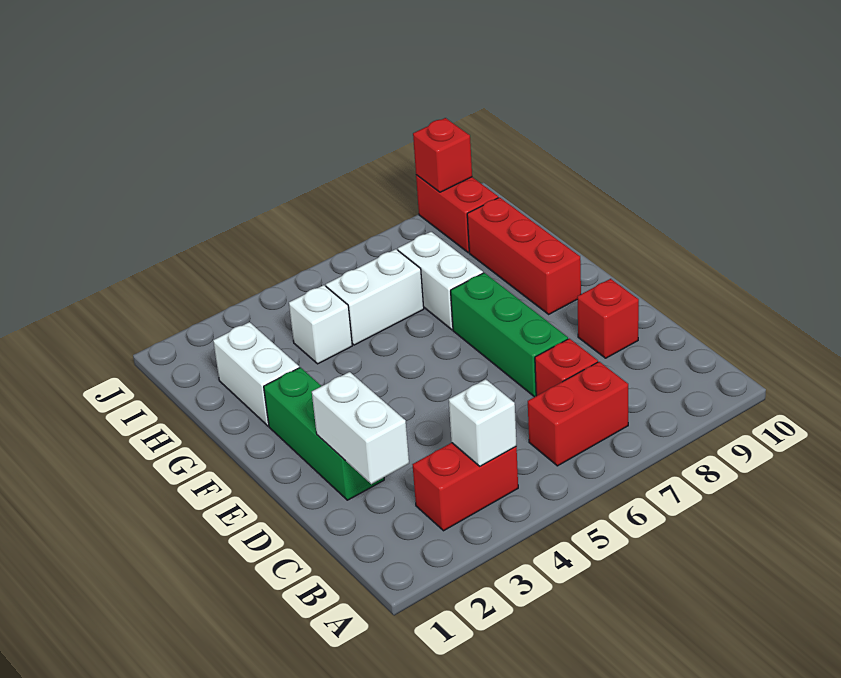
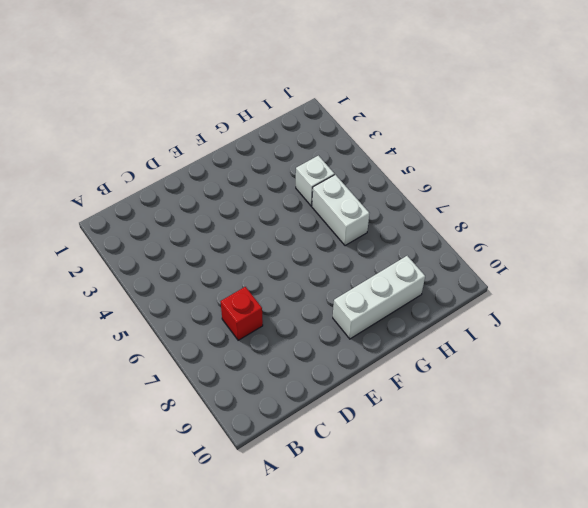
white 1x3 brick [333,256,425,339] -> red 1x3 brick [467,197,581,314]
none -> red 1x2 brick [413,443,518,531]
none -> red 1x2 brick [528,362,628,466]
none -> green 1x3 brick [264,367,384,500]

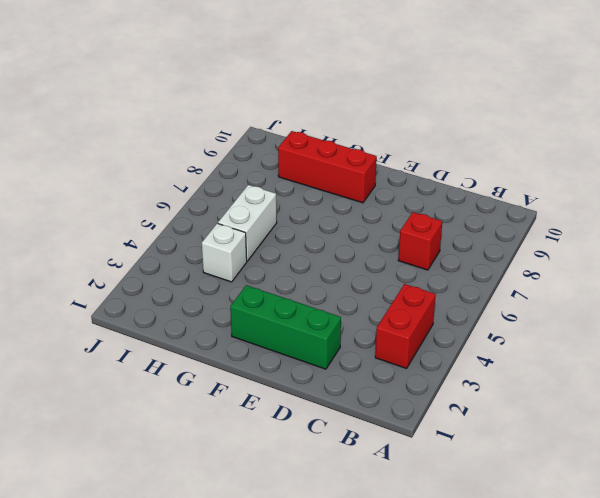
none -> red 1x2 brick [528,362,628,466]
none -> green 1x3 brick [451,273,568,397]
none -> red 1x1 brick [577,279,639,358]

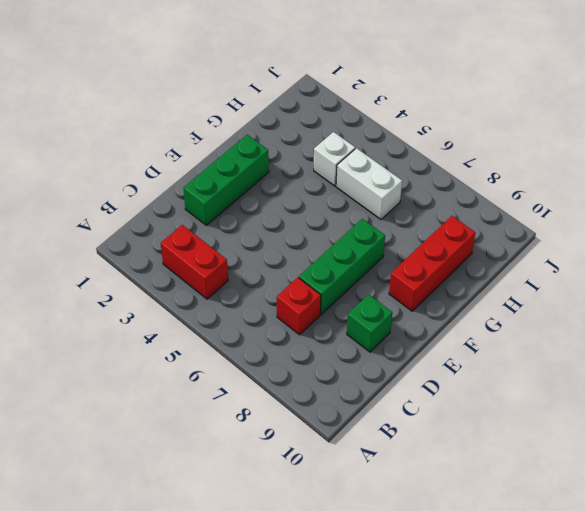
green 1x1 brick [347,294,392,352] -> red 1x1 brick [577,279,639,358]
none -> red 1x2 brick [528,362,628,466]
none -> white 1x2 brick [213,322,299,426]
none -> white 1x2 brick [398,232,483,330]

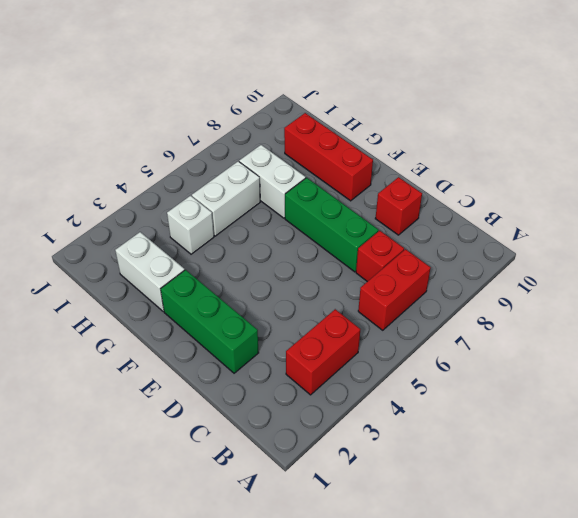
none -> red 1x2 brick [416,175,498,253]
none -> white 1x1 brick [449,379,517,466]
none -> white 1x2 brick [312,372,409,484]

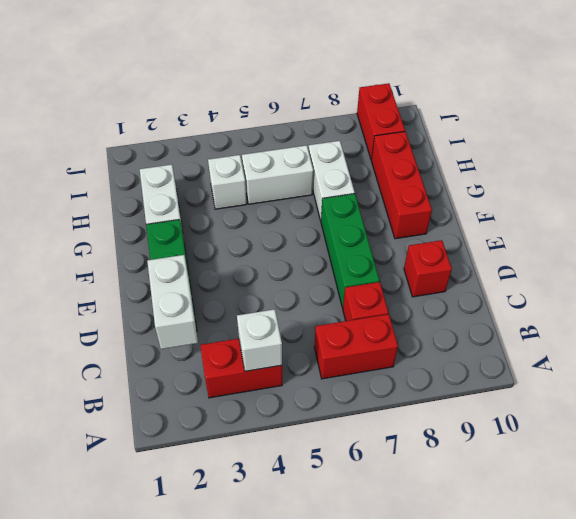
none -> red 1x1 brick [413,118,472,192]

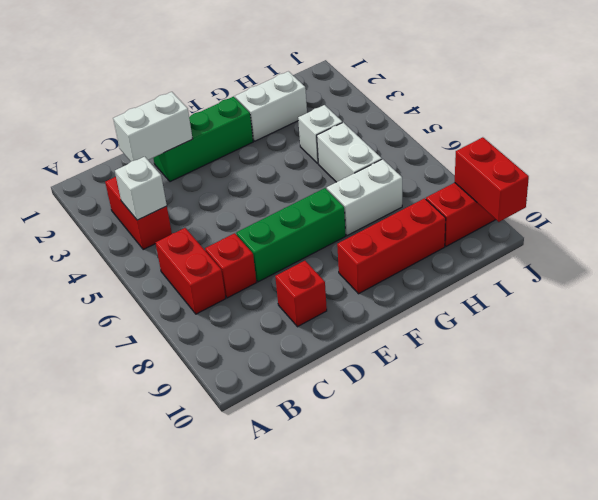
red 1x2 brick [455,137,529,222] -> red 1x1 brick [413,118,472,192]

